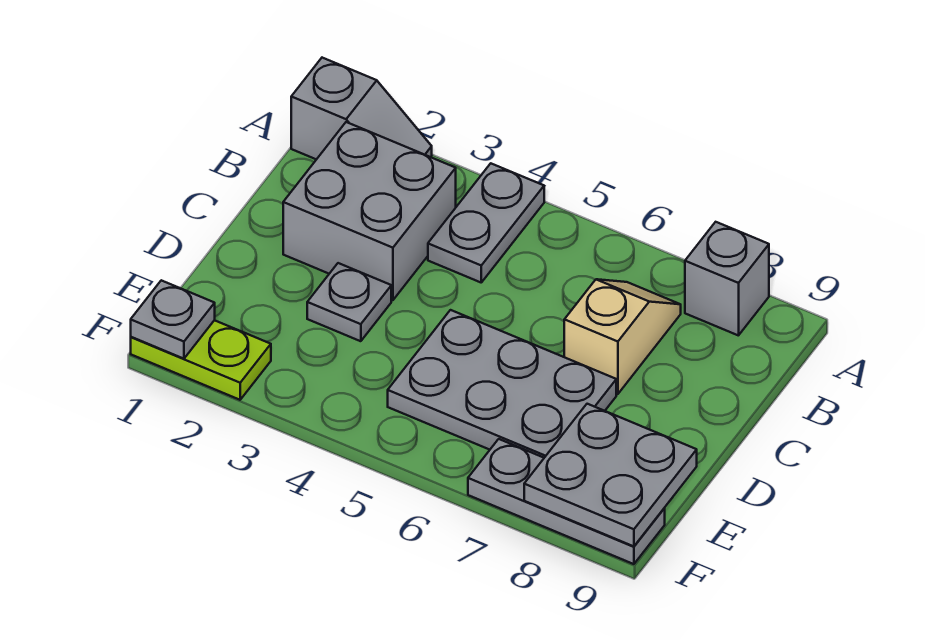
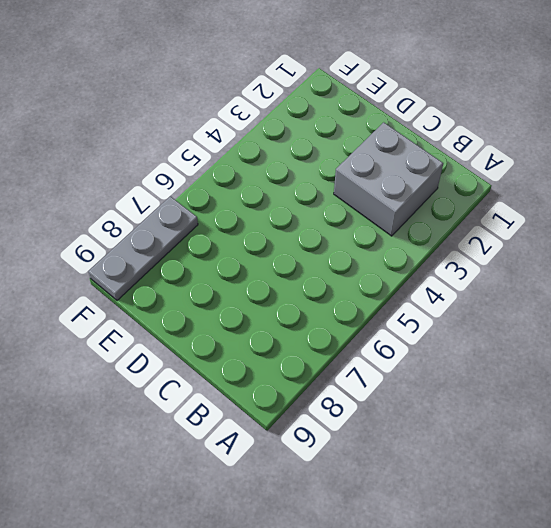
none -> grey 1x2 slope [291,58,432,159]
none -> grey 1x2 plate [428,163,544,282]

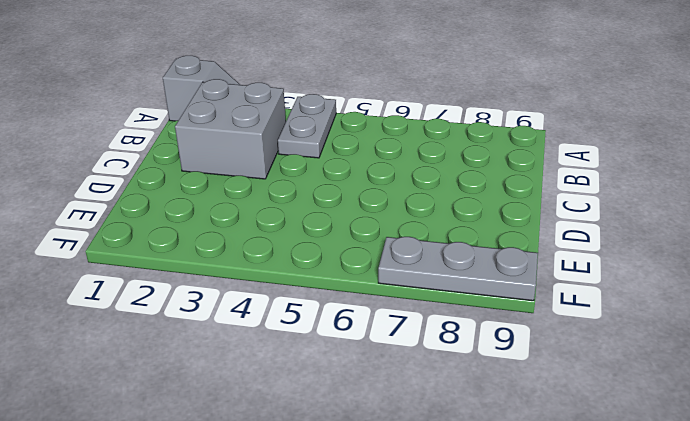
none -> grey 1x1 brick [685,222,769,336]
none -> tan 1x2 slope [564,279,681,394]

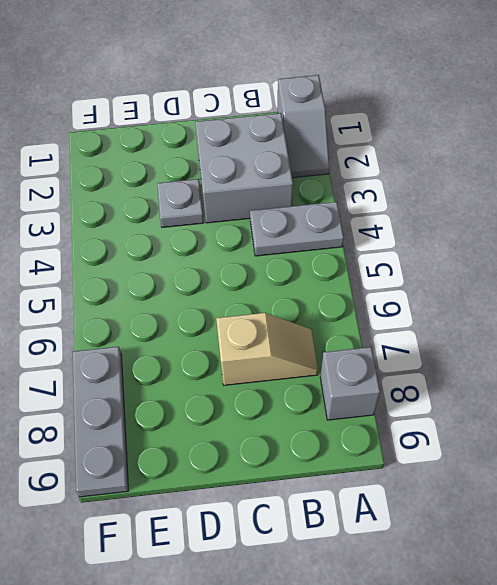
none -> grey 2x3 plate [388,310,616,458]
none -> lime 1x2 plate [131,320,271,400]

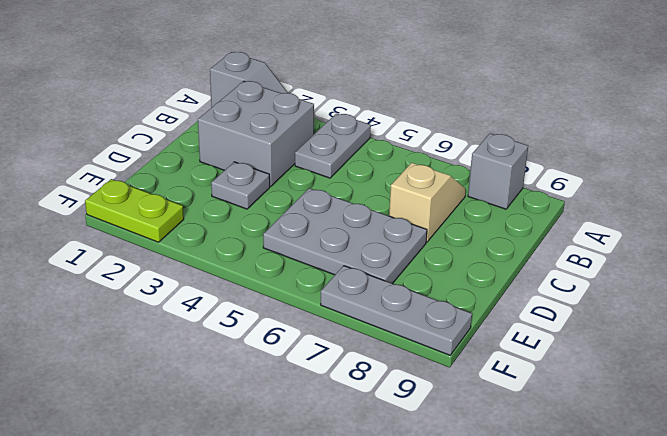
none -> grey 2x2 plate [524,404,697,546]
none -> grey 1x1 plate [131,280,215,359]

